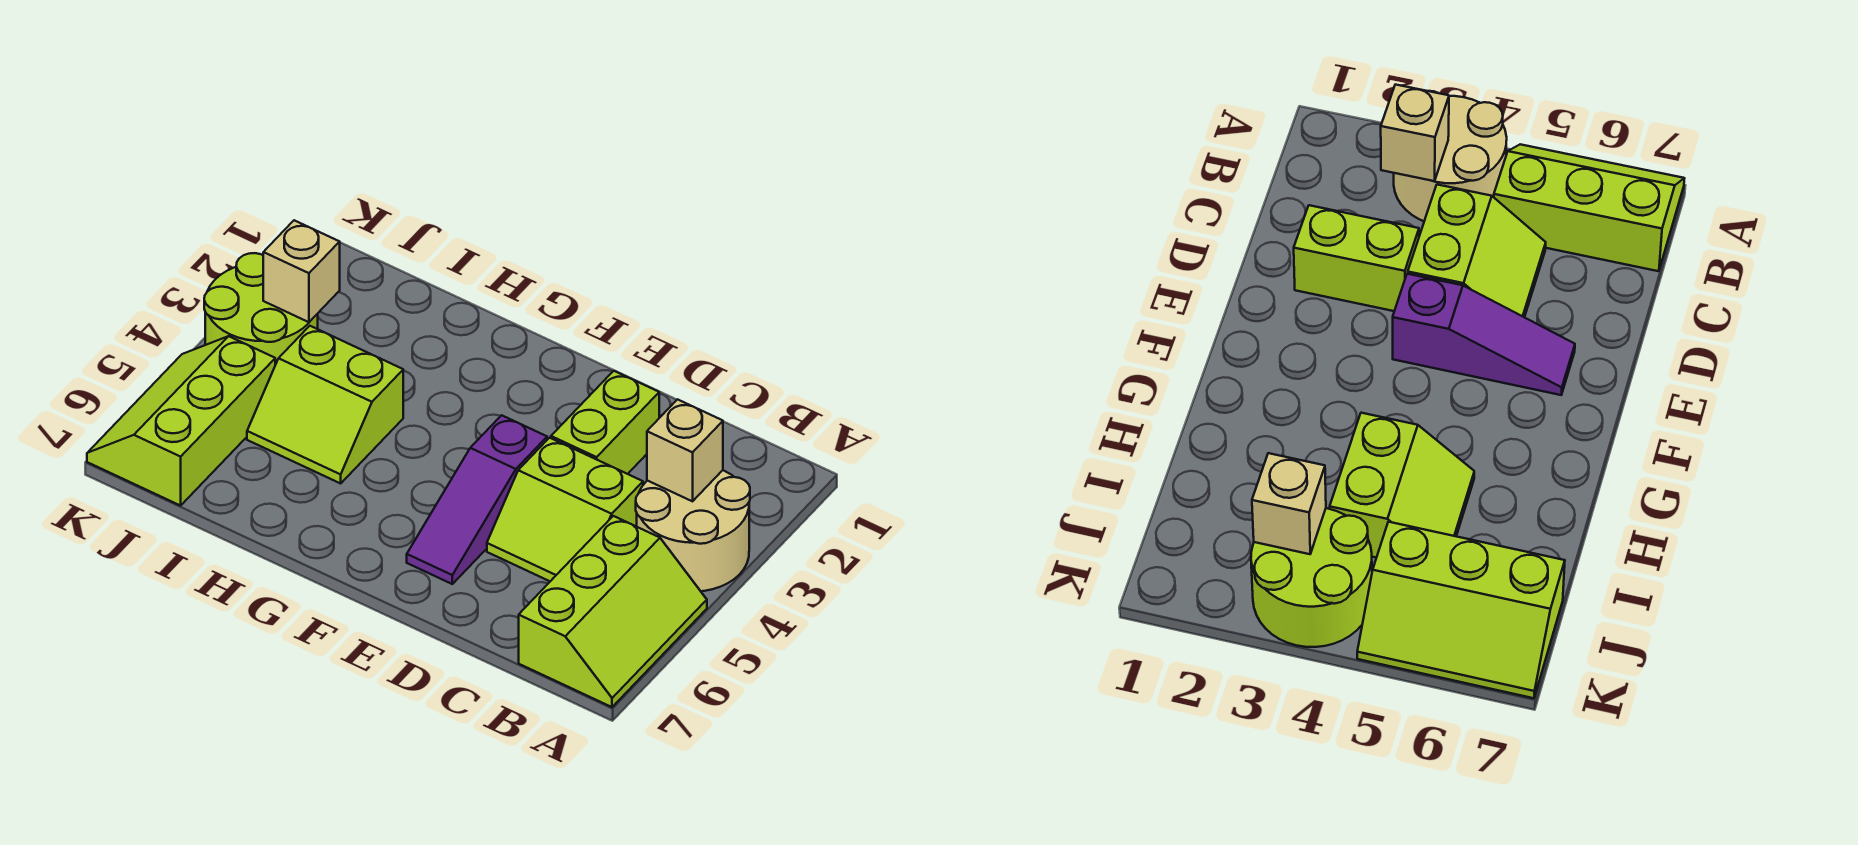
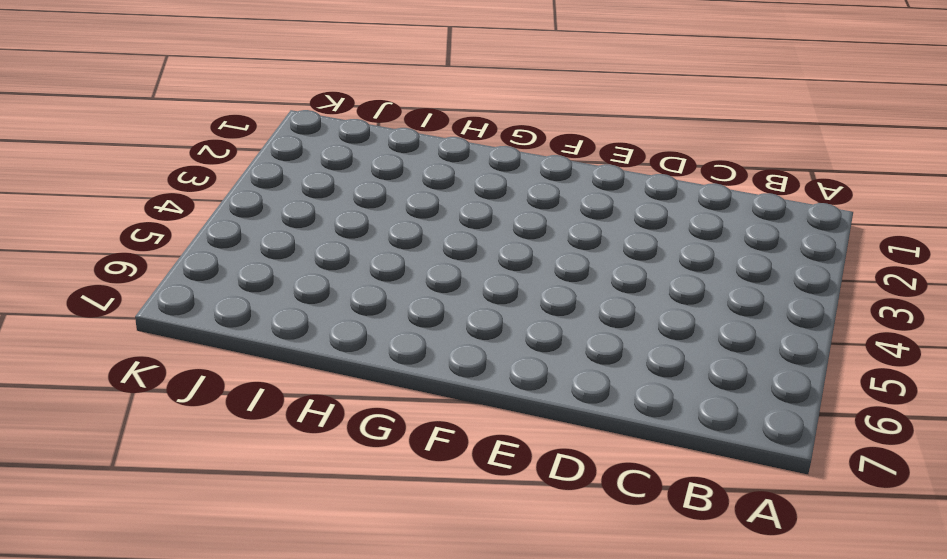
none -> tan 2x2 round brick [636,470,750,591]
none -> lime 2x3 slope [519,516,707,707]

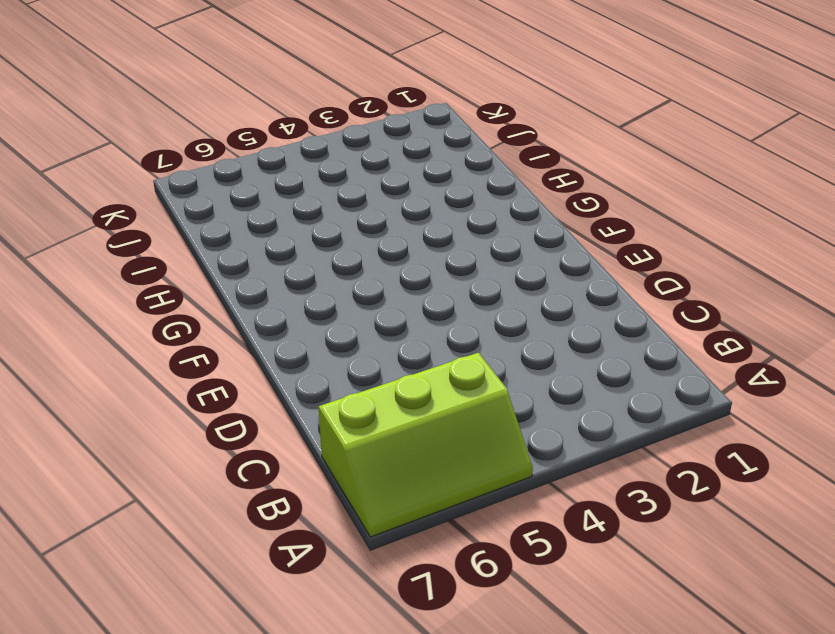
none -> tan 2x2 round brick [636,470,750,591]
none -> lime 2x2 slope [487,438,643,581]

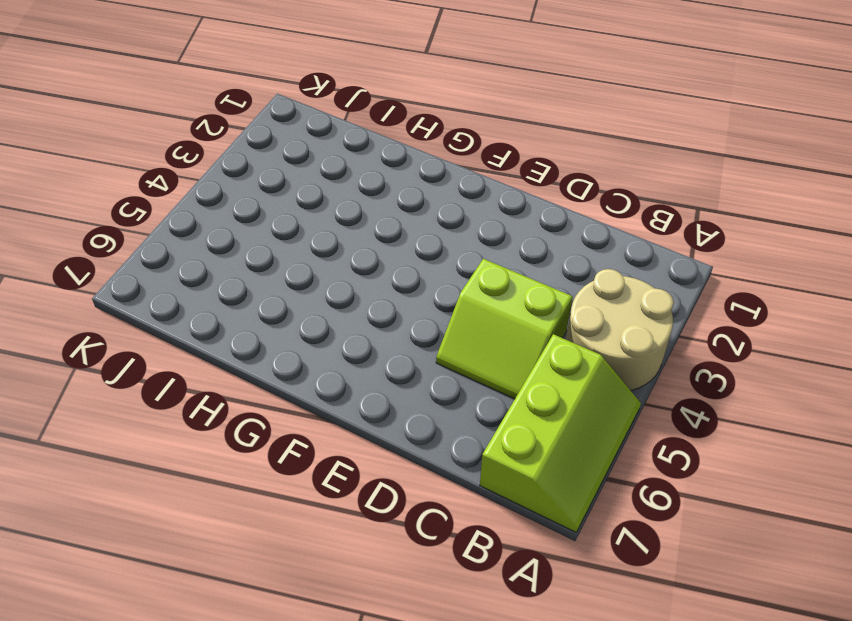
none -> lime 1x2 brick [551,371,659,474]
none -> purple 1x3 slope [407,415,547,584]

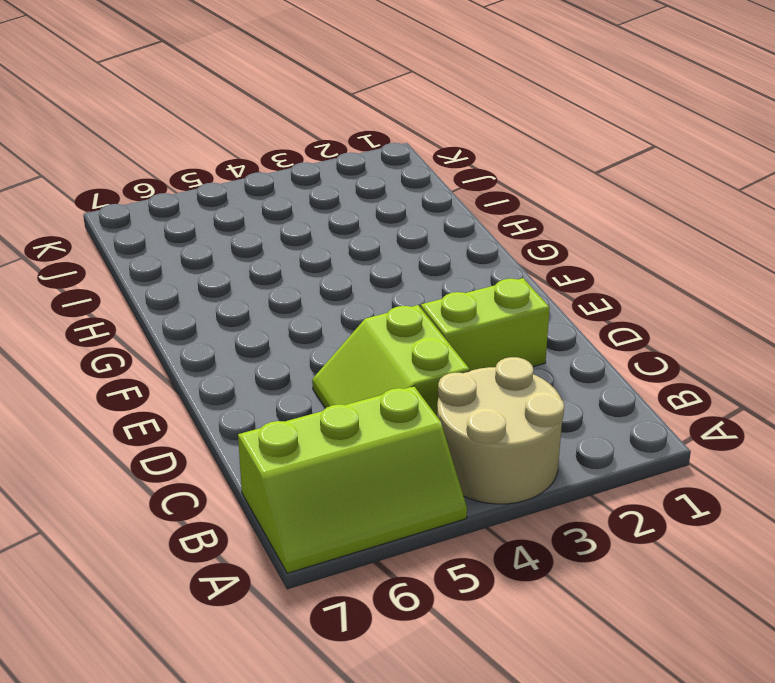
none -> purple 1x3 slope [407,415,547,584]
none -> lime 2x2 slope [247,326,403,483]

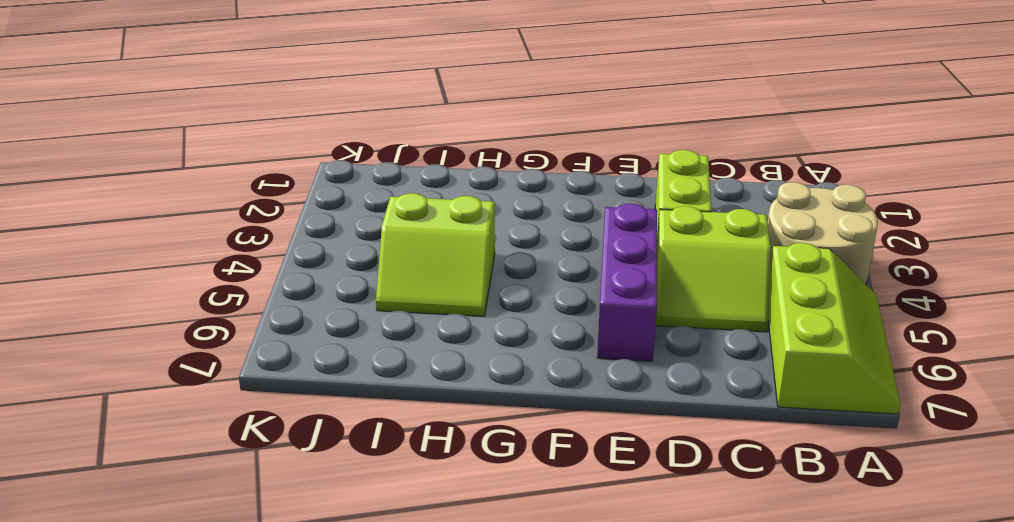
purple 1x3 brick [597,204,657,361] -> purple 1x3 slope [407,415,547,584]
none -> lime 2x2 round brick [204,253,318,365]
none -> lime 2x3 slope [87,336,275,506]

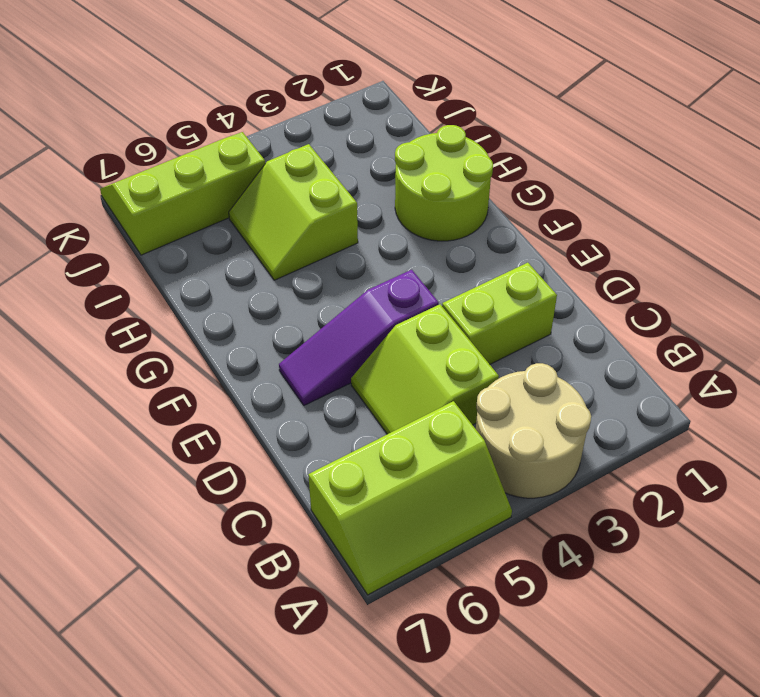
lime 2x2 round brick [395,125,493,241] -> lime 2x2 round brick moved to [204,253,318,365]
none -> tan 1x1 brick [647,399,723,501]
none -> tan 1x1 brick [263,220,340,322]

